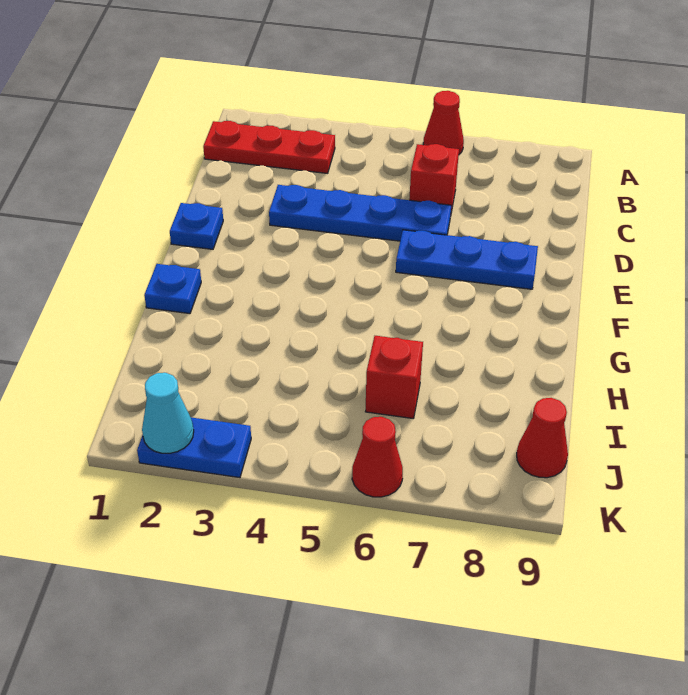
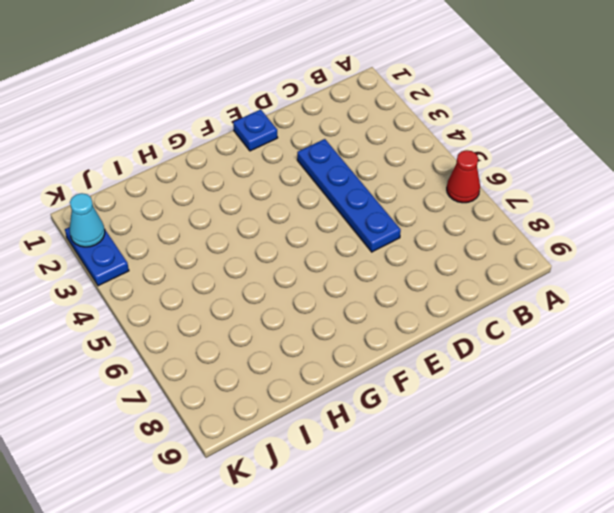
none -> red 1x3 plate [203,121,335,173]
none -> red 1x1 brick [409,144,459,212]
none -> blue 1x3 plate [396,230,538,289]

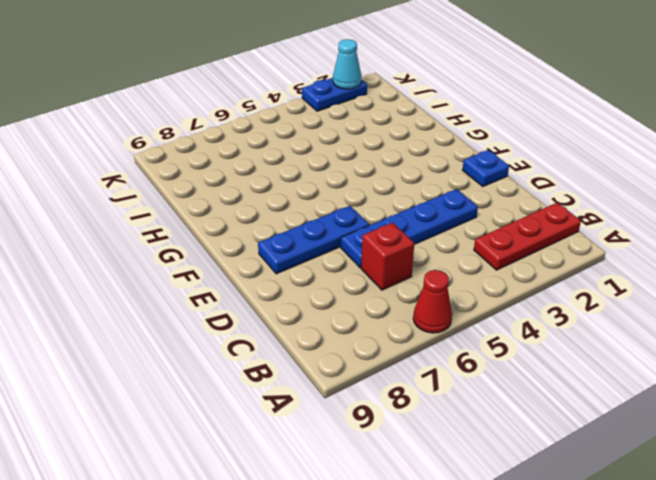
none -> blue 1x1 plate [144,264,201,314]
none -> red 1x1 brick [365,336,423,418]
none -> red 1x1 cone [517,398,568,478]

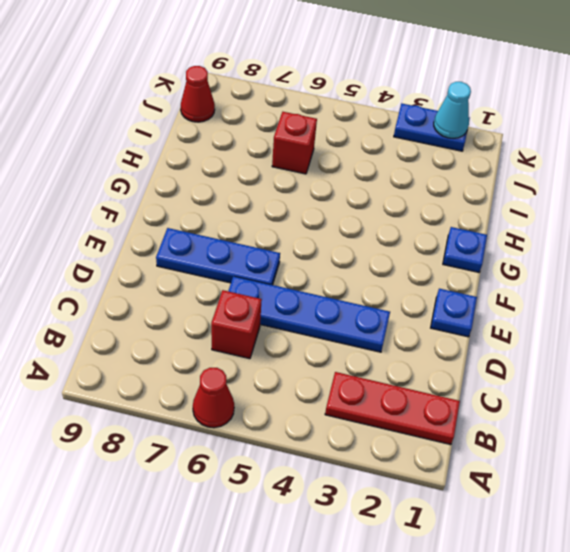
none -> red 1x1 cone [352,417,403,497]

